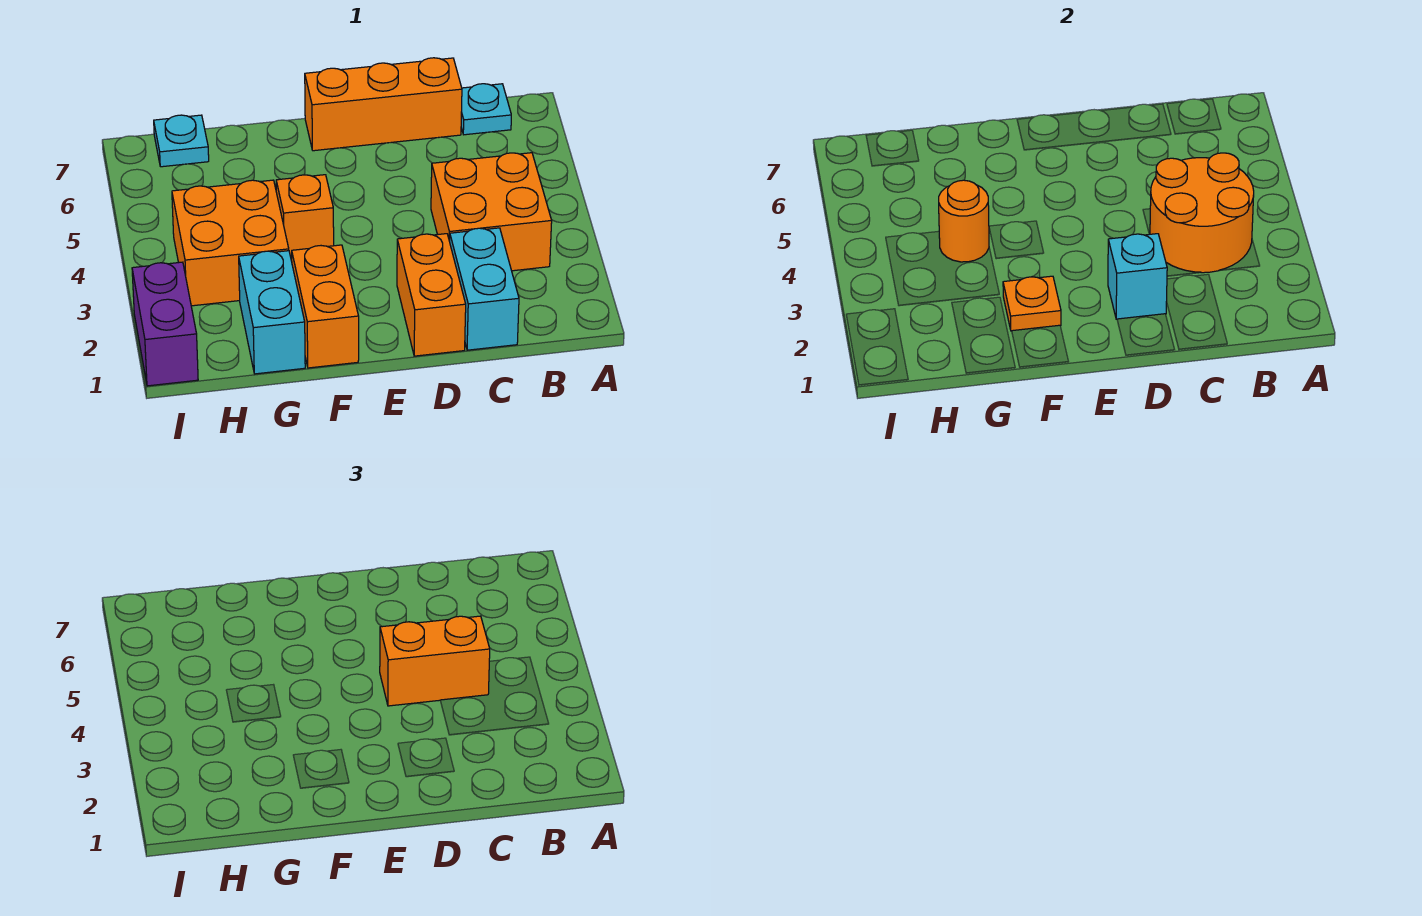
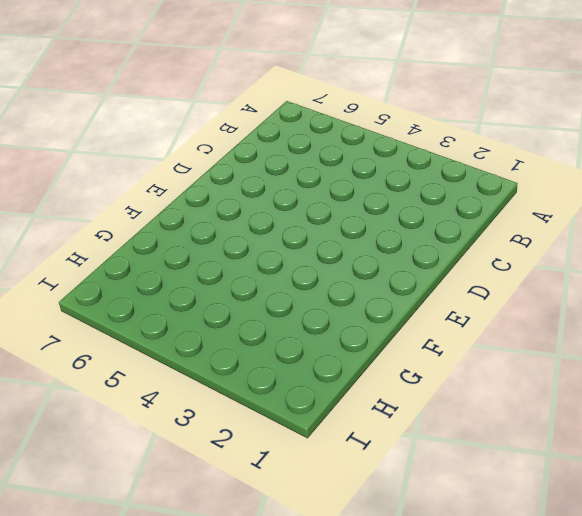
none -> orange 2x2 brick [431,153,552,271]
none -> cyan 1x1 plate [461,84,511,135]
none -> cyan 1x2 brick [450,228,519,350]

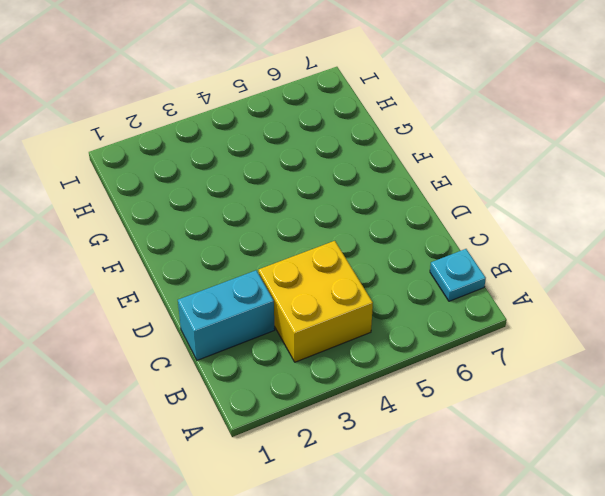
yellow 2x2 brick [258,241,373,362] -> orange 2x2 brick [431,153,552,271]
none -> orange 1x3 brick [305,58,462,151]
none -> orange 1x2 brick [397,234,466,356]
none -> orange 1x2 brick [292,245,359,368]

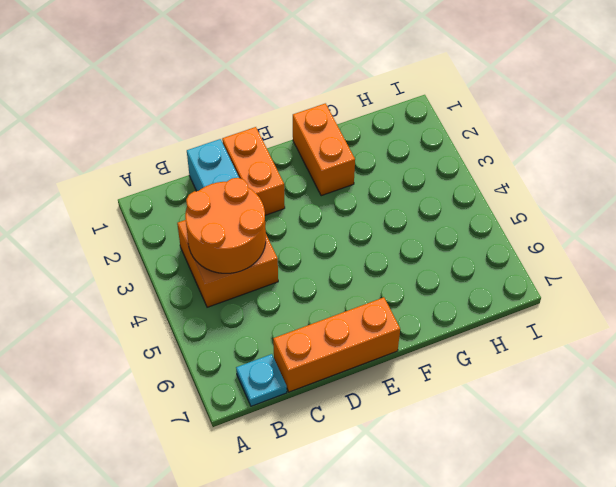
none -> orange 1x1 brick [276,175,334,258]
none -> cyan 1x2 brick [239,251,305,374]
none -> orange 2x2 brick [172,180,289,306]

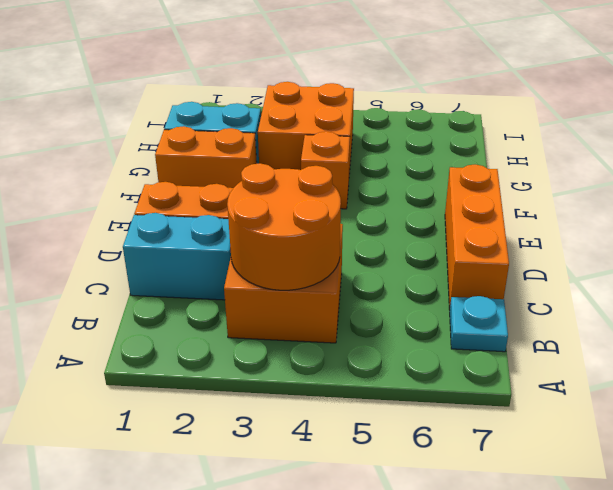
none -> cyan 1x1 plate [154,115,209,167]
none -> purple 1x2 brick [132,262,198,386]
none -> cyan 1x1 brick [1108,234,1167,319]

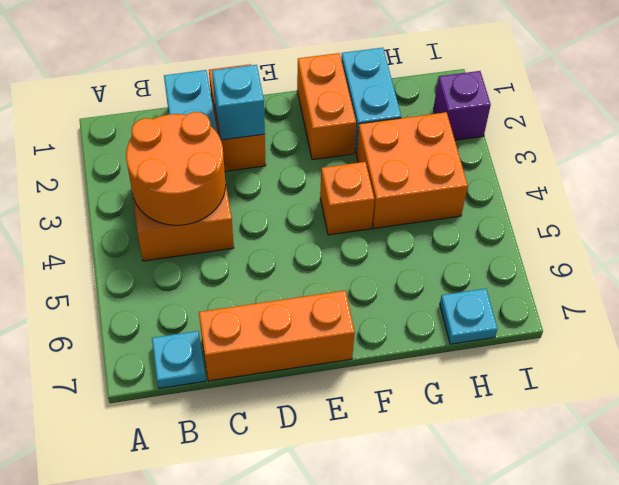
purple 1x1 brick [433,71,491,140] -> purple 1x2 brick [132,262,198,386]
none -> orange 1x1 plate [1003,276,1061,331]
none -> orange 1x1 round brick [939,180,989,262]
none -> orange 1x2 brick [380,616,490,706]

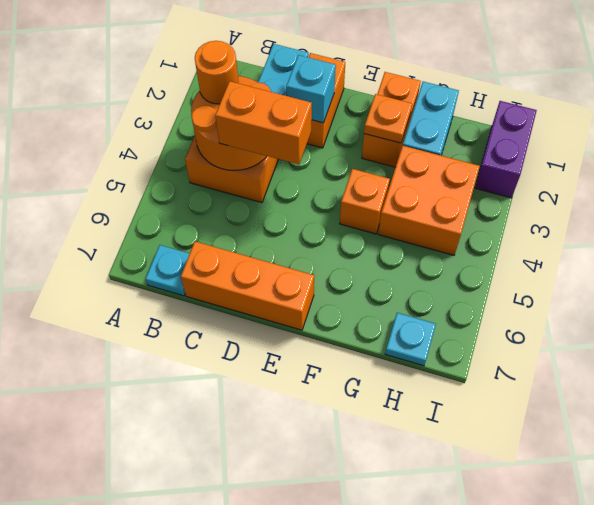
orange 1x1 round brick [195,41,239,104] -> orange 1x1 round brick moved to [939,180,989,262]

